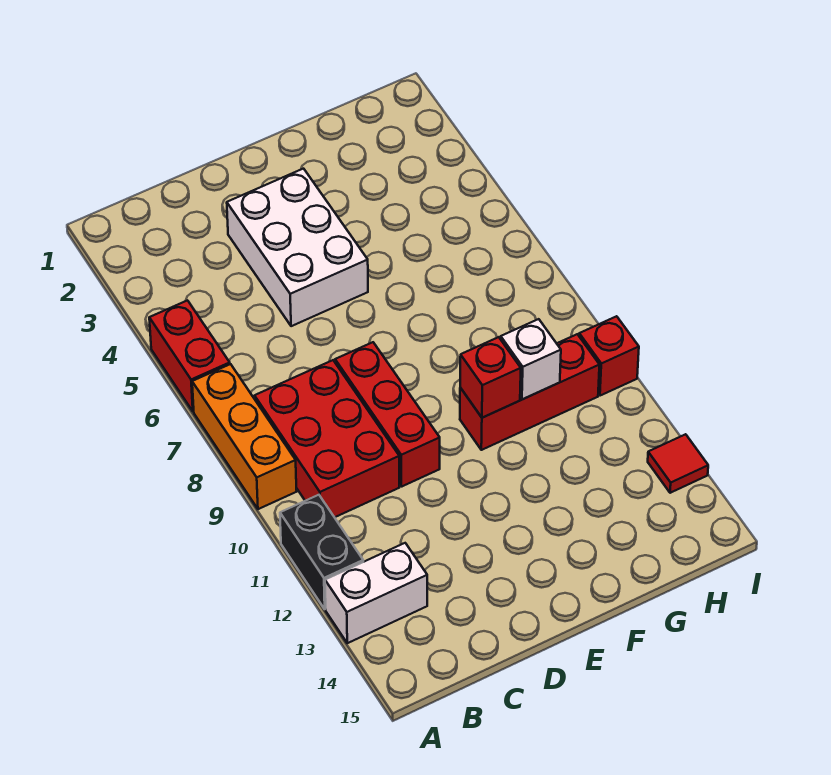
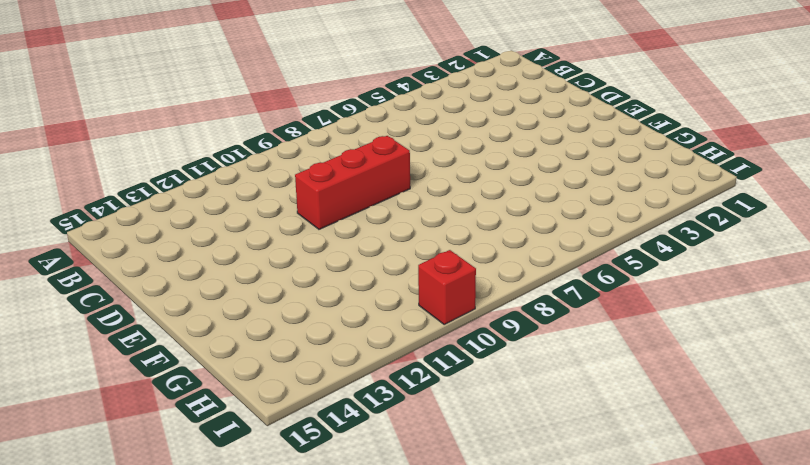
none -> red 1x2 brick [149,300,230,412]
none -> orange 1x3 brick [192,364,297,509]
none -> black 1x2 brick [280,495,363,609]

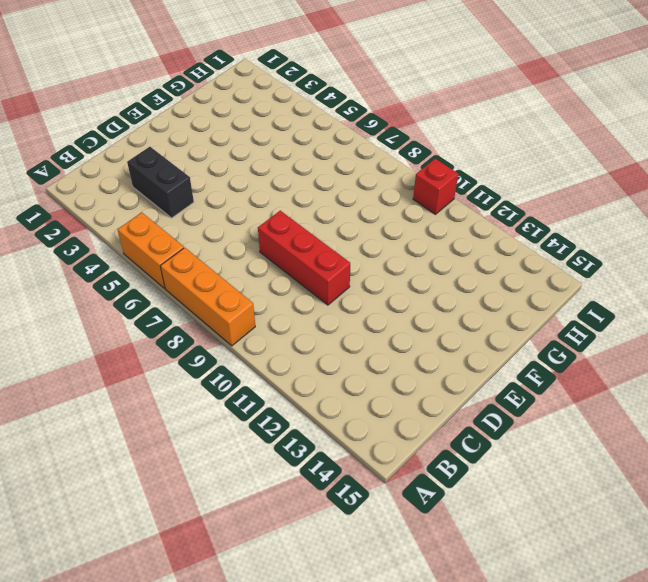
orange 1x2 brick [118,212,184,288] -> red 1x2 brick [149,300,230,412]
black 1x2 brick [127,147,194,218] -> black 1x2 brick moved to [280,495,363,609]
none -> white 1x2 brick [325,543,427,643]
none -> red 2x3 brick [255,360,399,517]
none -> white 2x3 brick [227,169,368,326]

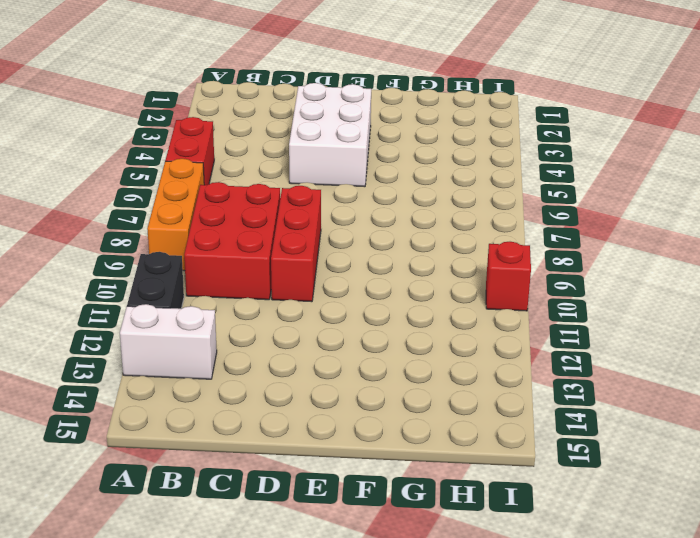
none -> red 1x3 brick [460,334,599,450]
none -> red 1x1 tile [648,434,708,493]
none -> red 1x1 brick [460,337,521,418]

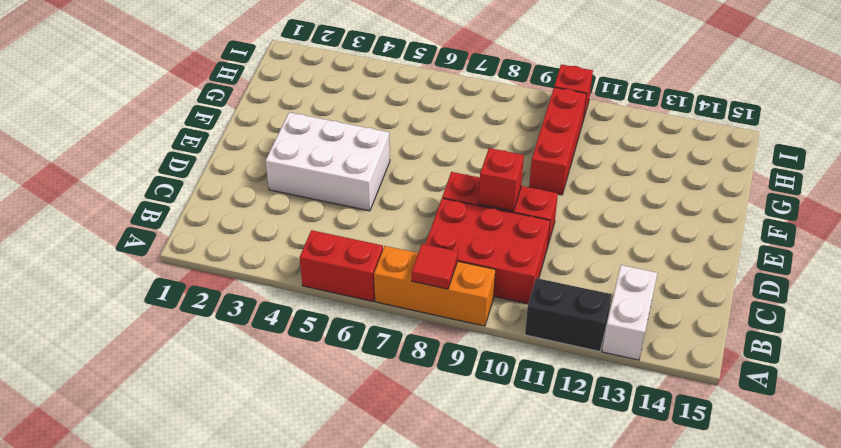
red 1x1 tile [412,244,458,289] -> red 1x1 tile moved to [648,434,708,493]
red 1x1 brick [479,148,524,211] -> red 1x1 brick moved to [460,337,521,418]
none -> white 1x1 brick [501,319,561,399]

